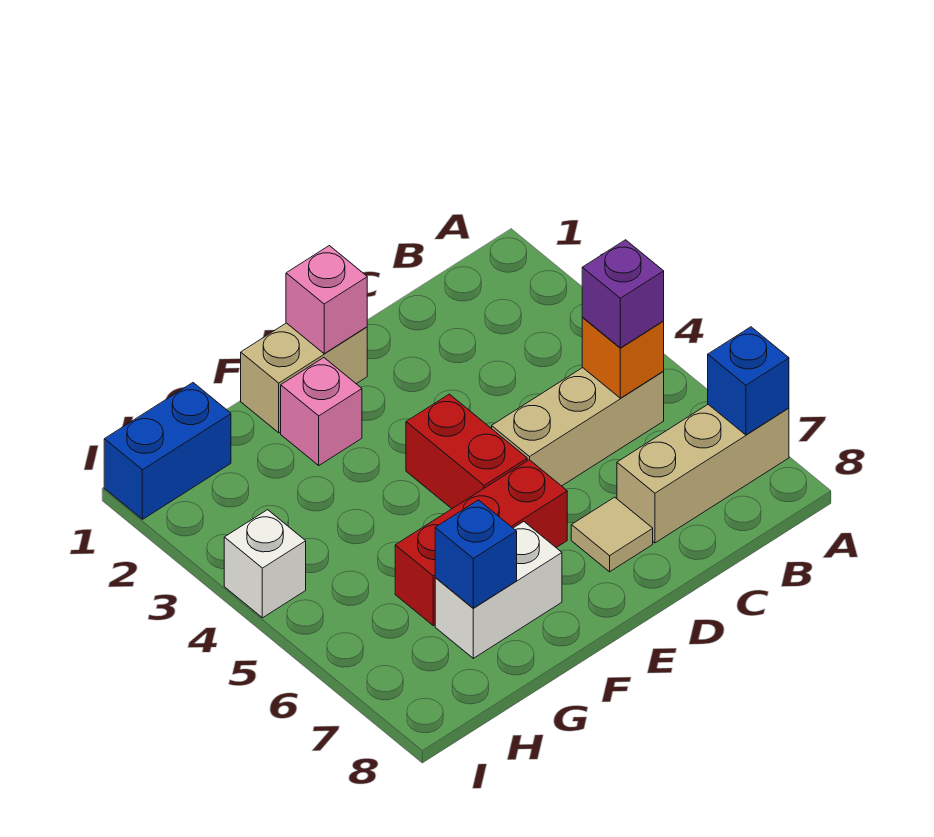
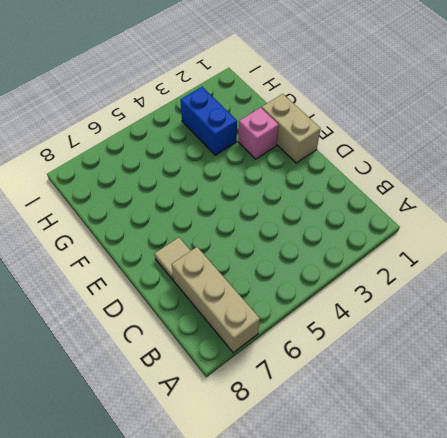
blue 1x2 brick [180,87,237,155] -> blue 1x2 brick moved to [104,383,231,519]
none -> tan 1x3 brick [492,368,664,486]
none -> red 1x2 brick [406,394,527,509]
none -> red 1x3 brick [395,460,567,626]

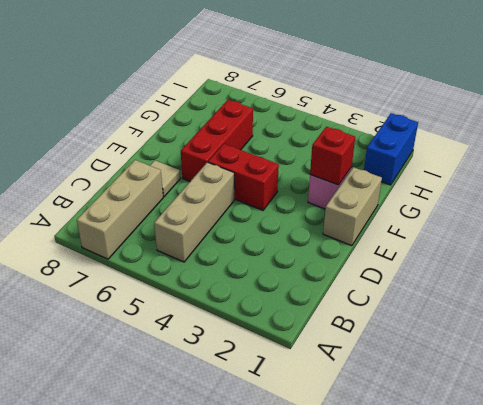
red 1x1 brick [310,127,355,185] -> none
none -> white 1x2 brick [435,522,562,658]
none -> white 1x1 brick [224,510,306,618]
none -> blue 1x1 brick [708,327,789,435]

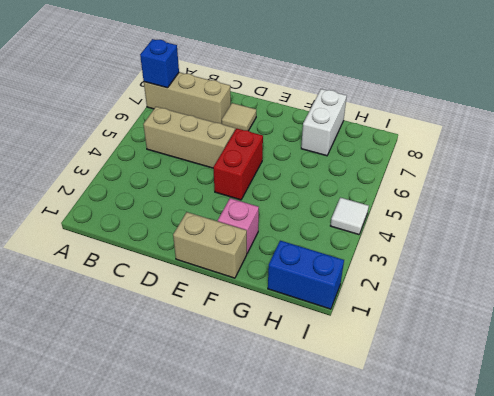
white 1x2 brick [301,89,347,156] -> white 1x2 brick turned to [435,522,562,658]
white 1x1 tile [330,198,369,235] -> white 1x1 brick [224,510,306,618]
none -> red 1x3 brick [395,460,567,626]
none -> orange 1x1 brick [582,318,664,398]
none -> pink 1x1 brick [286,246,367,354]

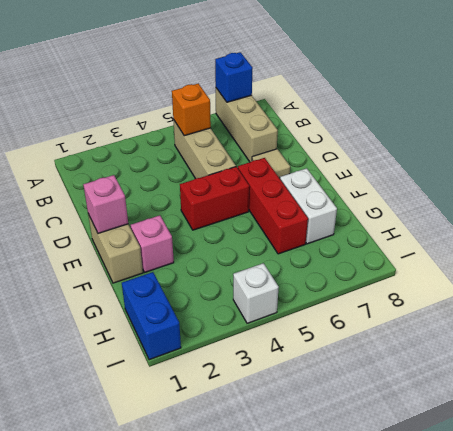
none -> blue 1x1 brick [435,500,517,608]
none -> purple 1x1 brick [582,240,664,348]

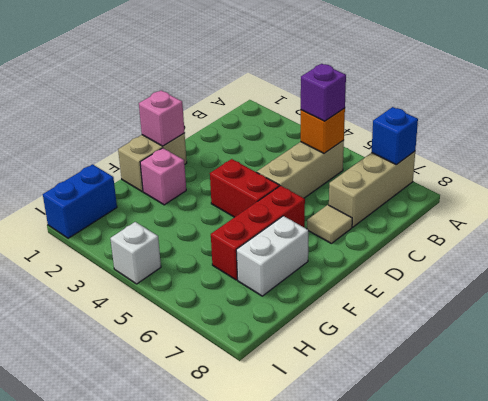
none -> blue 1x1 brick [435,500,517,608]

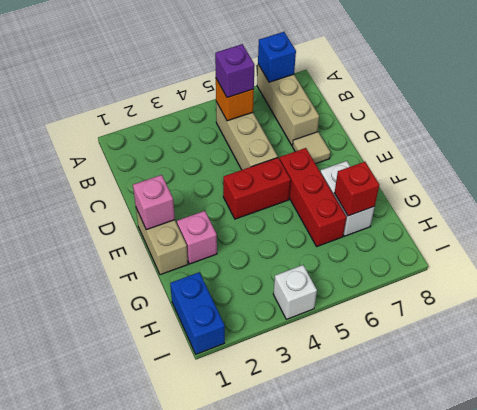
red 1x1 brick [335,162,379,216] -> blue 1x1 brick [435,500,517,608]

